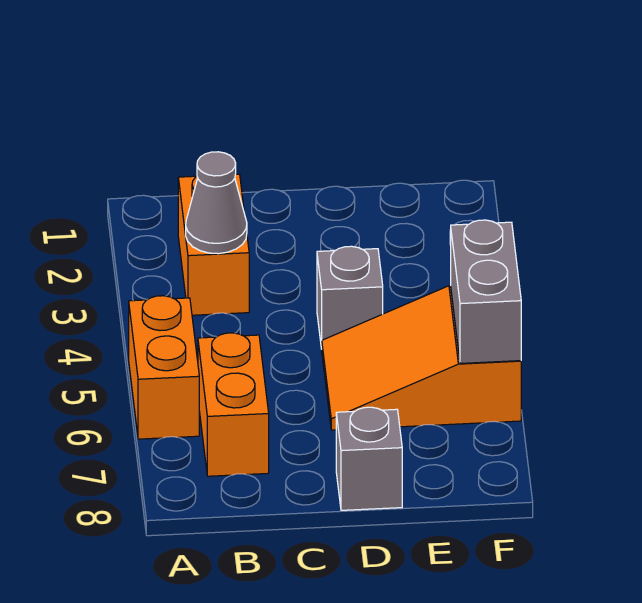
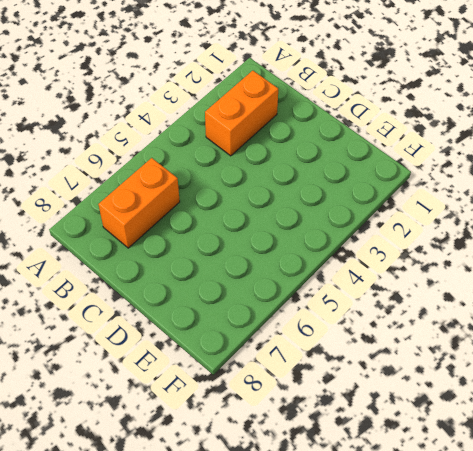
none -> orange 1x2 brick [129,296,199,439]
none -> grey 1x1 brick [317,246,383,349]

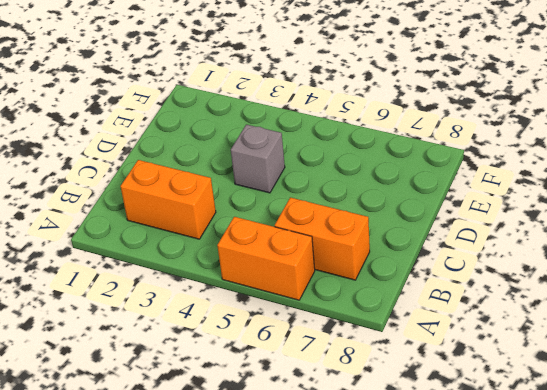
none -> orange 2x3 slope [322,286,521,430]
none -> grey 1x1 brick [336,407,402,510]

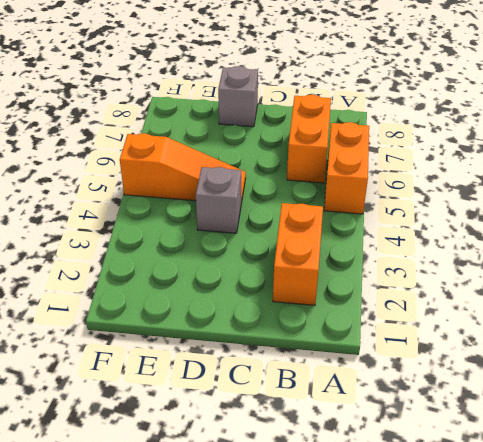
orange 1x3 slope [120,133,246,203] -> orange 2x3 slope [322,286,521,430]
none -> grey 1x1 cone [186,152,247,254]
none -> grey 1x2 brick [451,220,521,363]

